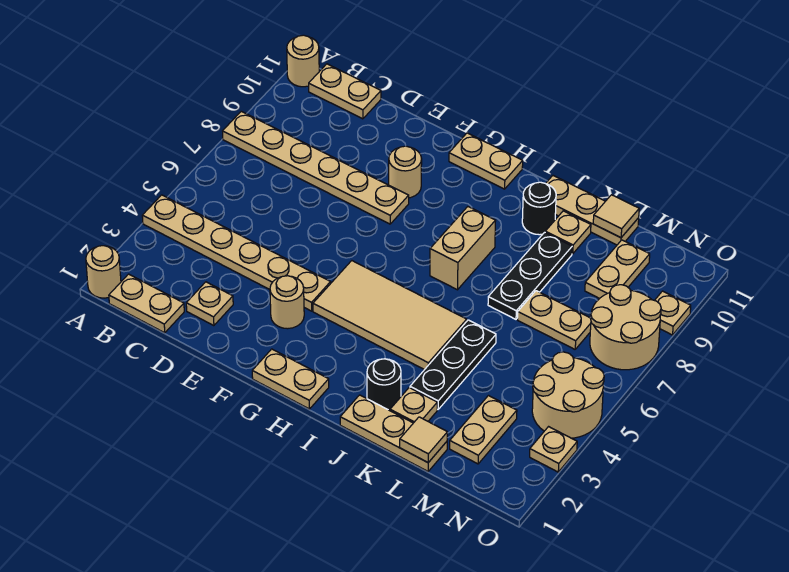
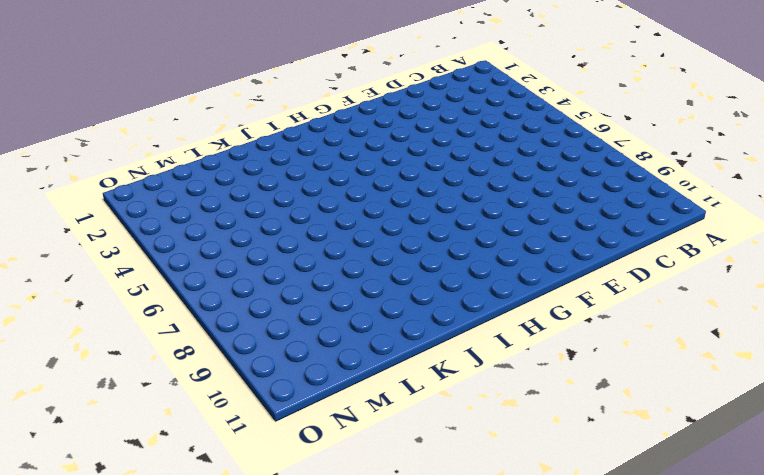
none -> tan 1x1 round brick [86,246,121,298]
none -> tan 1x6 plate [142,195,331,311]
none -> tan 1x6 plate [223,111,409,224]
none -> tan 1x1 round brick [287,35,319,87]

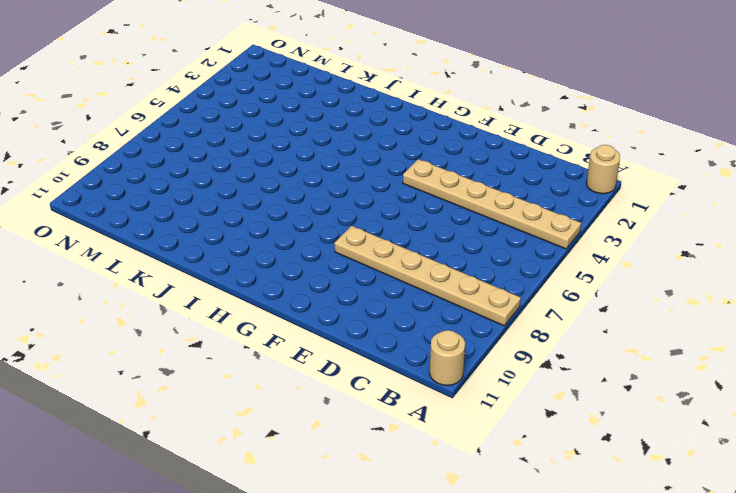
none -> tan 1x2 plate [109,274,184,333]
none -> tan 1x2 plate [309,64,381,119]
none -> tan 1x1 plate [186,282,233,326]
none -> tan 1x1 round brick [270,276,304,329]

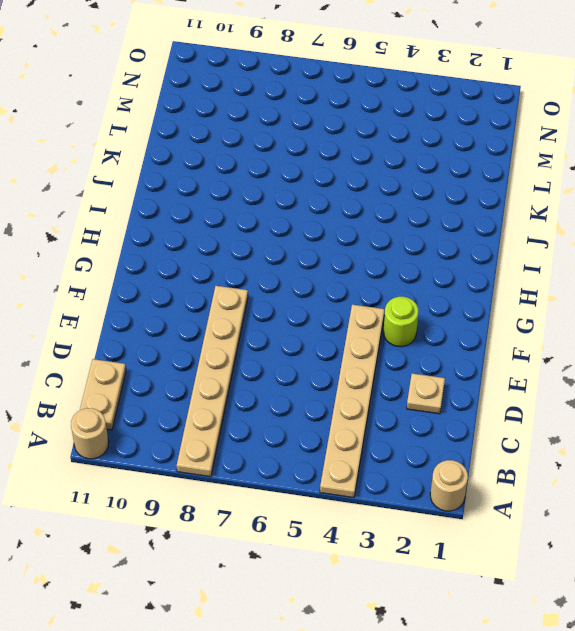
lime 1x1 round brick [384,297,418,347] -> tan 1x1 round brick [270,276,304,329]
none -> tan 1x2 plate [109,274,184,333]
none -> tan 1x1 round brick [389,146,422,198]
none -> tan 1x2 plate [252,349,329,409]
none -> tan 2x4 tile [313,261,467,370]

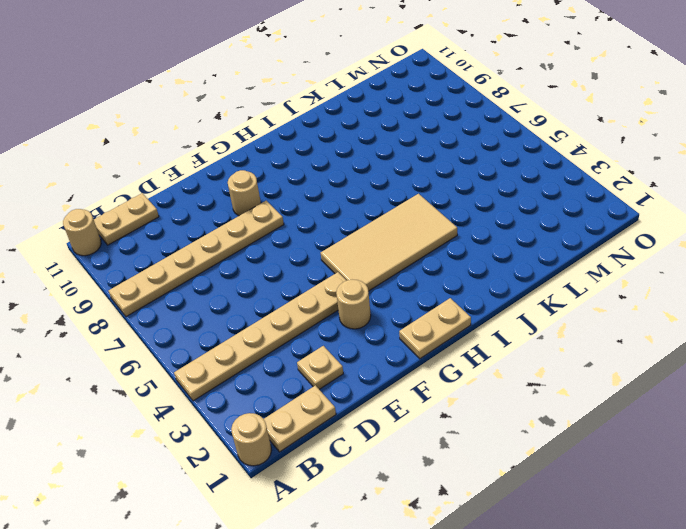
none -> tan 1x2 plate [449,133,523,189]
none -> tan 1x2 brick [430,207,496,290]
none -> tan 1x3 plate [340,395,447,471]
none -> black 1x1 round brick [367,359,401,411]

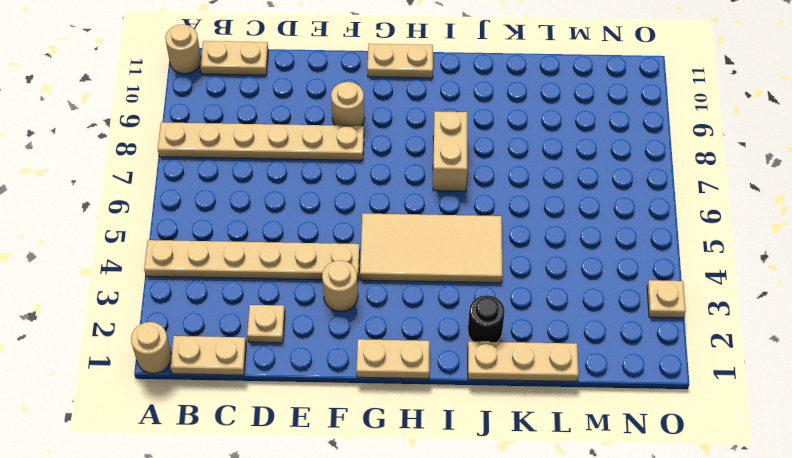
none -> black 1x1 round brick [522,182,556,235]
none -> tan 1x3 plate [546,176,639,245]
none -> tan 1x1 plate [390,388,437,423]
none -> black 1x3 plate [410,320,496,409]

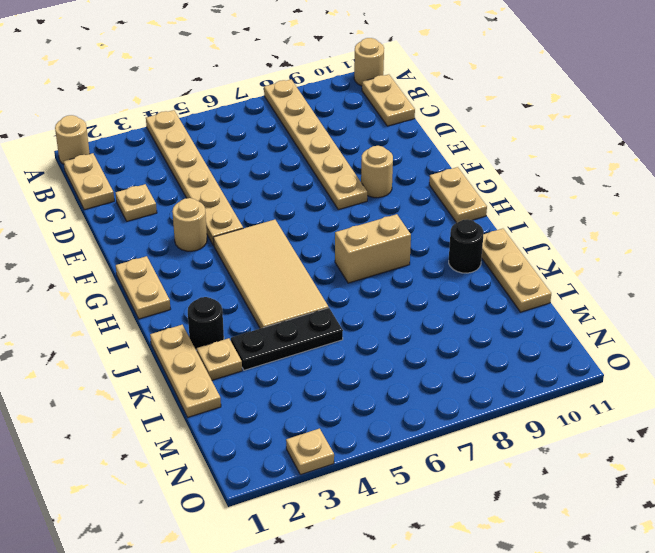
none -> black 1x3 plate [488,232,572,319]
none -> tan 1x1 plate [545,211,591,254]
none -> tan 1x2 plate [518,291,591,349]
none -> tan 1x2 plate [450,396,517,464]

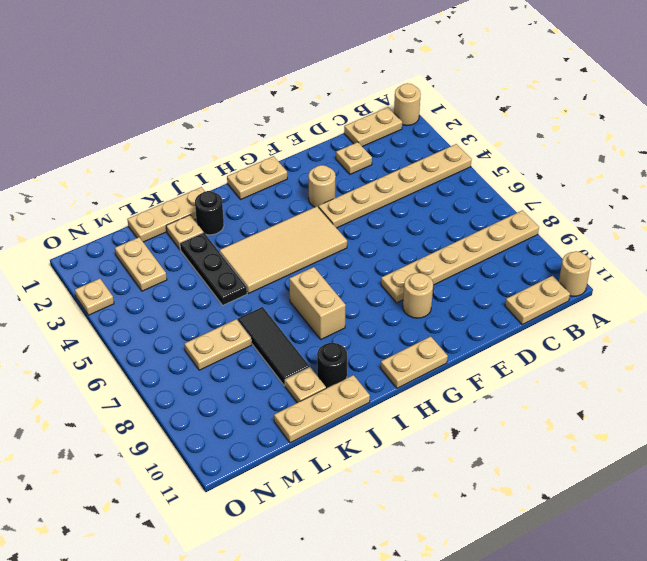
black 1x3 tile [238,307,310,386] -> black 1x3 plate [488,232,572,319]
none -> tan 1x2 plate [585,240,650,299]
none -> tan 2x2 round brick [532,352,604,438]
none -> tan 2x2 round brick [590,285,661,370]
none -> tan 1x1 plate [655,291,691,335]

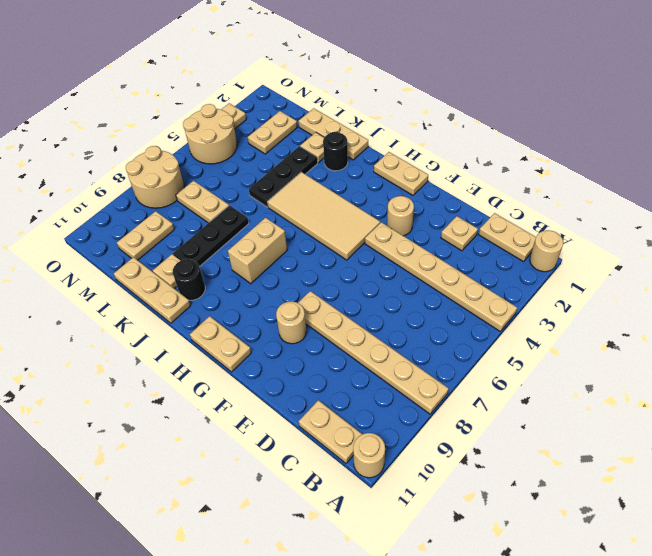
none -> tan 1x1 plate [655,291,691,335]
none -> tan 1x1 tile [400,417,447,462]
none -> tan 1x1 tile [593,195,639,238]

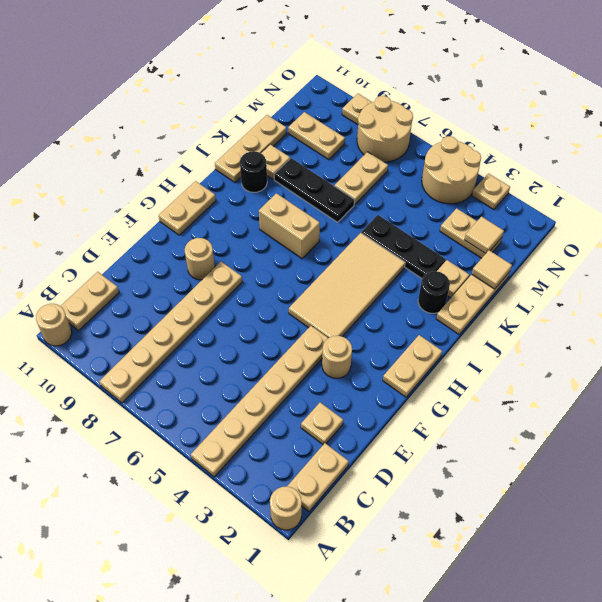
tan 1x1 tile [465,216,504,254] -> tan 1x1 tile moved to [593,195,639,238]

